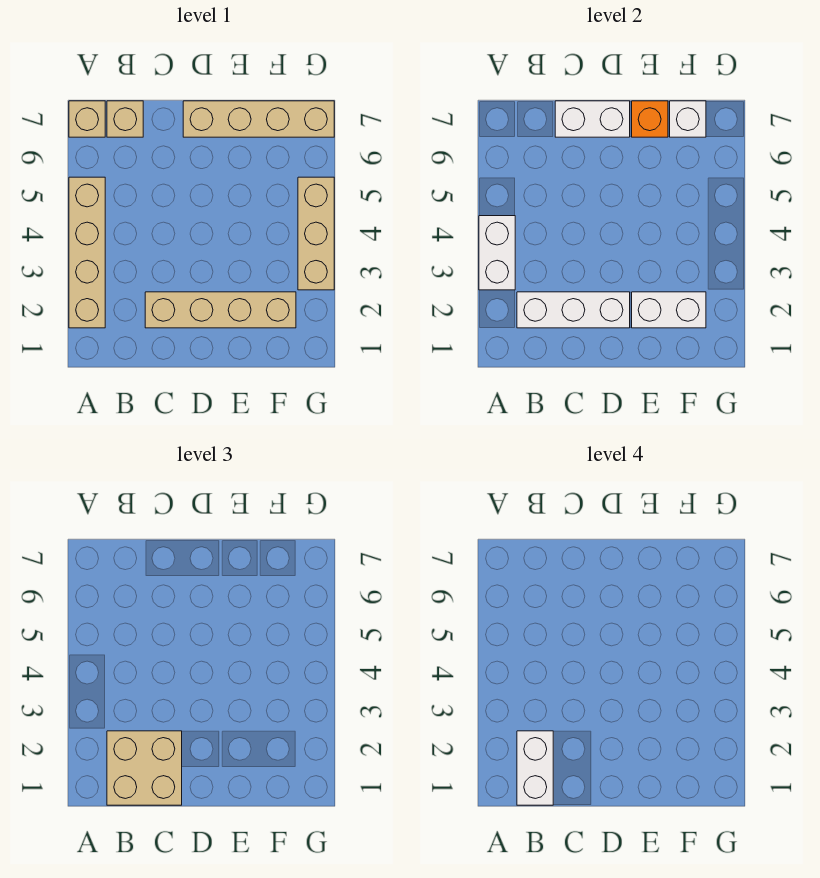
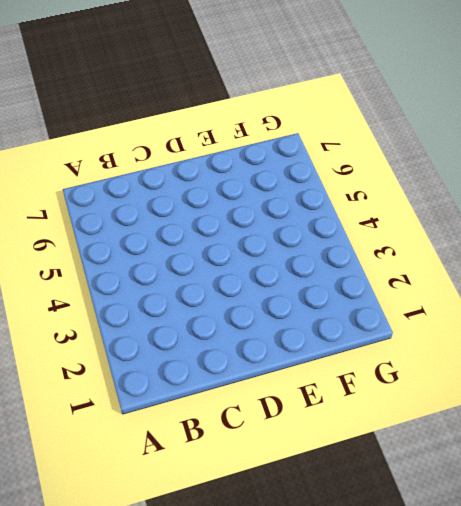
none -> tan 1x4 brick [69,177,105,328]
none -> tan 1x1 brick [69,101,105,137]
none -> tan 1x1 brick [107,101,143,137]

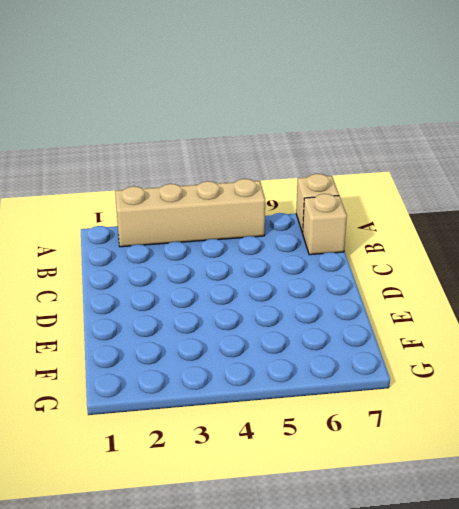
none -> tan 1x4 brick [145,292,296,328]
none -> tan 1x4 brick [183,101,334,137]
none -> tan 1x3 brick [298,177,334,290]

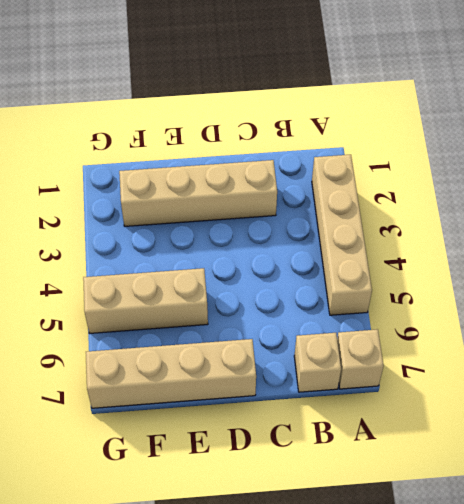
tan 1x3 brick [83,268,208,333] -> tan 1x3 brick turned to [298,177,334,290]
none -> white 1x2 brick [479,216,515,290]
none -> white 1x3 brick [517,292,630,328]
none -> white 1x2 brick [555,101,630,137]

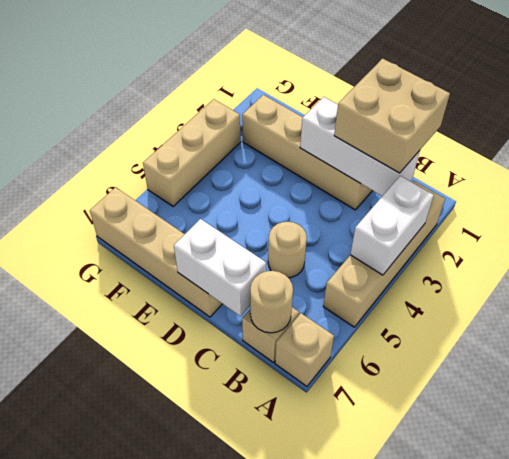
tan 1x1 round brick [250,271,293,333] -> none
tan 1x1 round brick [268,222,307,278] -> none
none -> white 1x2 brick [632,292,706,328]
none -> orange 1x1 brick [632,101,668,137]
none -> white 1x1 brick [670,101,706,137]

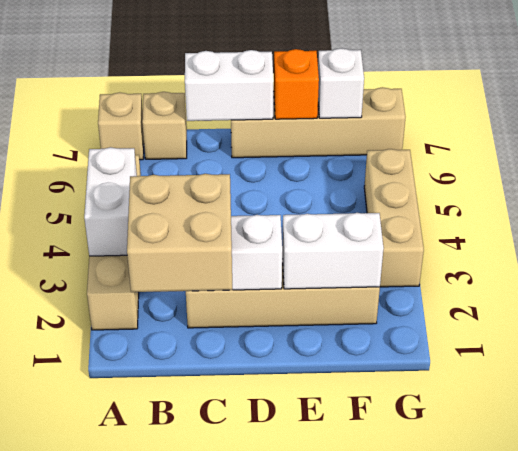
none -> white 1x2 brick [517,731,553,805]

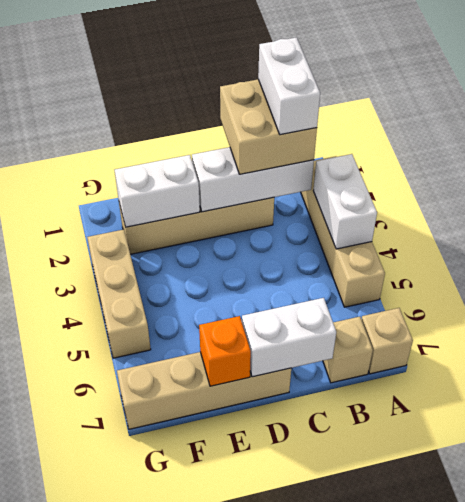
none -> white 1x1 brick [670,101,706,137]

